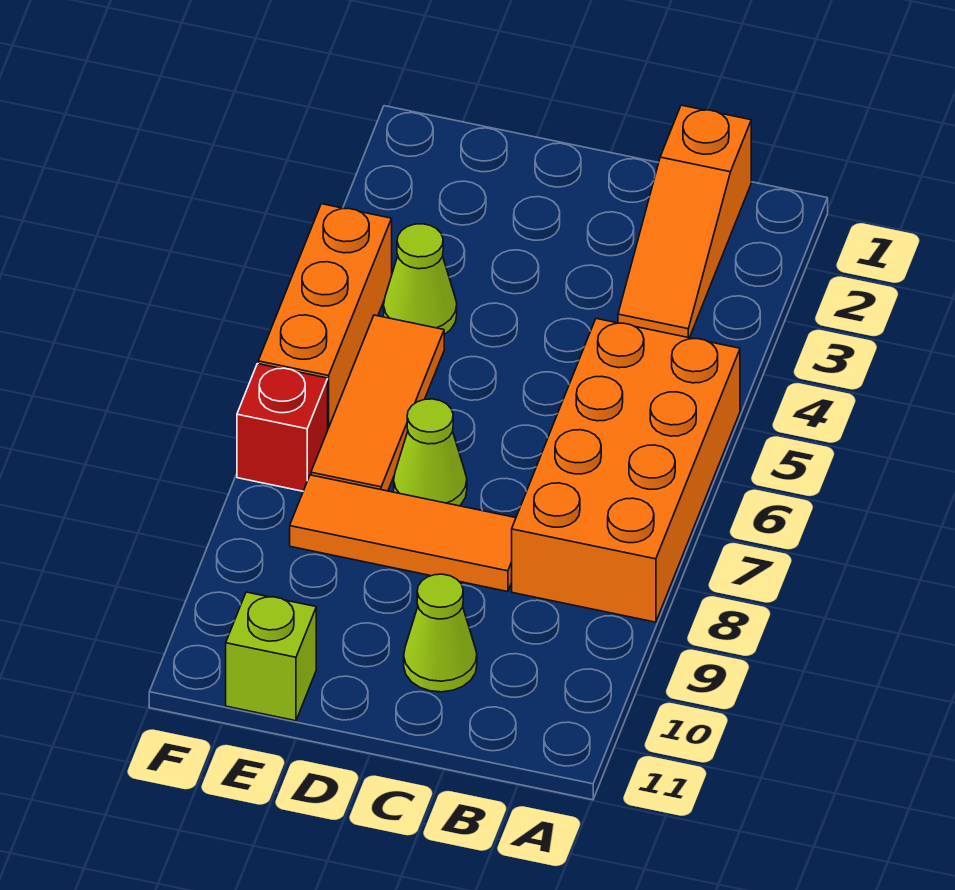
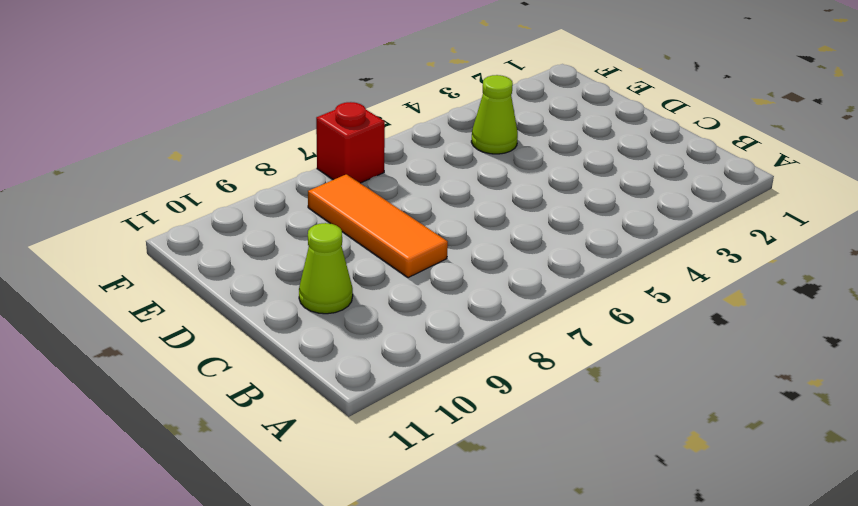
none -> orange 2x4 brick [512,319,740,622]
none -> orange 1x3 slope [618,105,751,338]

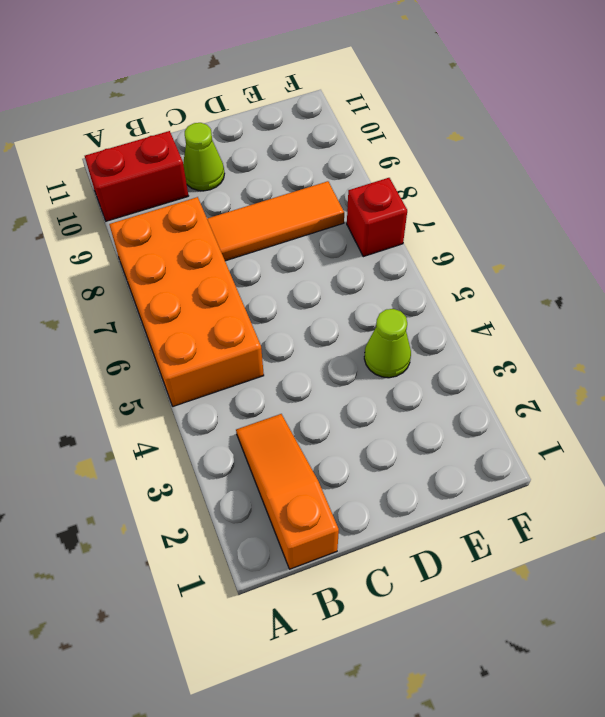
red 1x2 brick [85,131,188,221] -> none
none -> lime 1x1 cone [394,399,467,506]
none -> orange 1x3 tile [311,315,444,491]

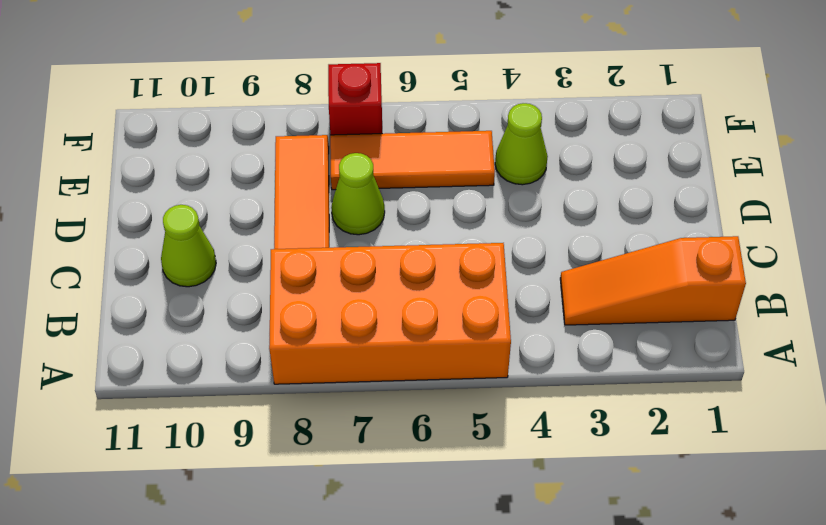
none -> lime 1x1 brick [226,592,316,721]
none -> orange 1x3 brick [258,204,392,428]

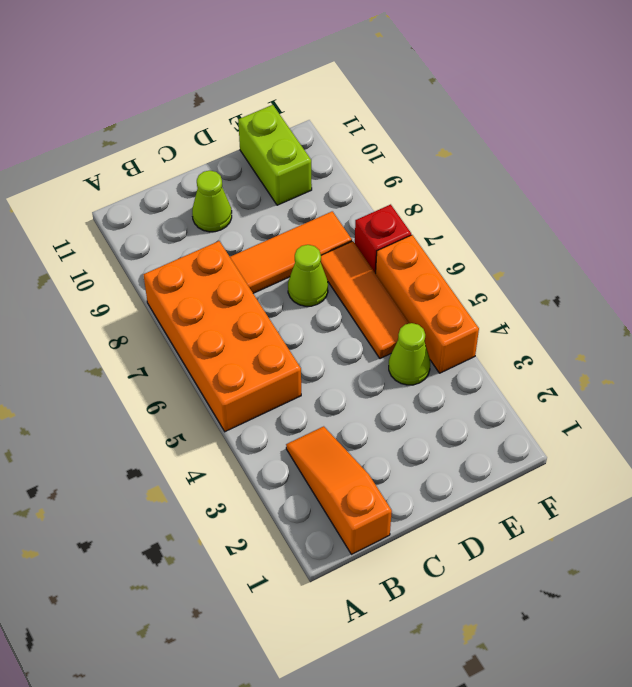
lime 1x2 brick [238,105,312,205] -> lime 1x1 brick [226,592,316,721]

